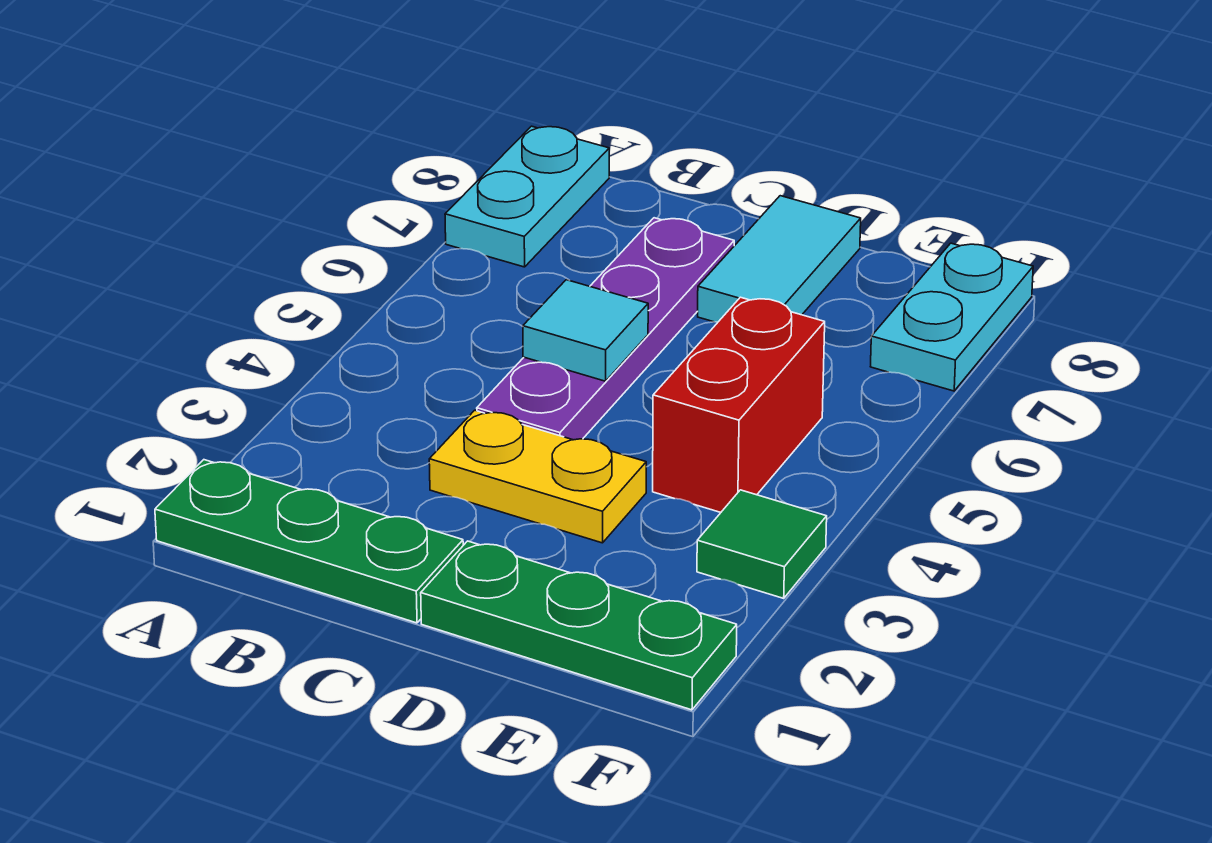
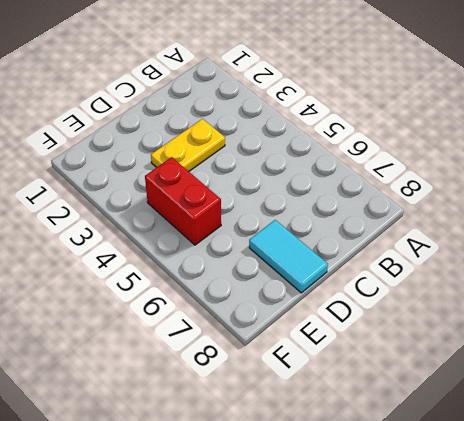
none -> green 1x3 plate [155,460,463,623]
none -> cyan 1x2 plate [445,126,609,267]

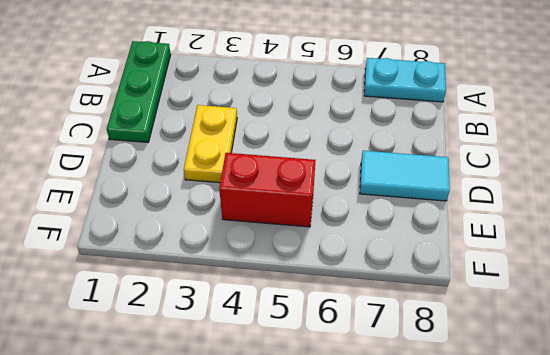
none -> purple 1x4 plate [477,218,734,440]
none -> green 1x3 plate [421,541,737,710]

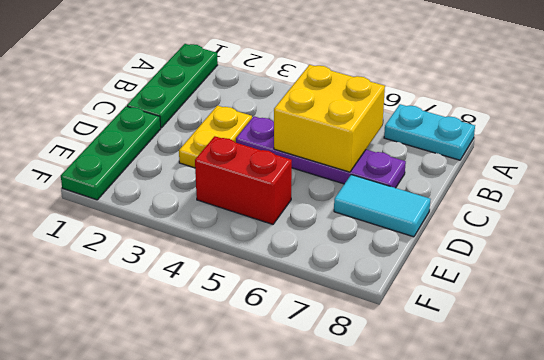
yellow 2x2 brick [274,65,385,172] -> cyan 1x1 tile [523,280,648,381]
none -> green 1x1 tile [697,490,827,598]
none -> cyan 1x2 plate [870,243,1033,391]

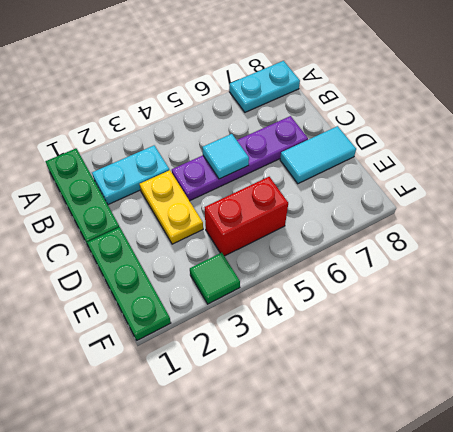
cyan 1x2 plate [92,146,169,205] -> cyan 1x2 plate moved to [870,243,1033,391]

